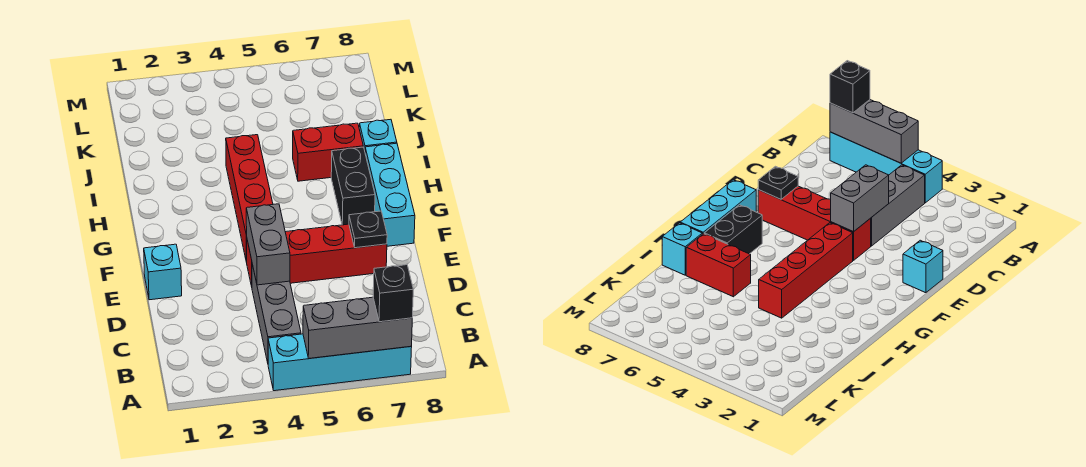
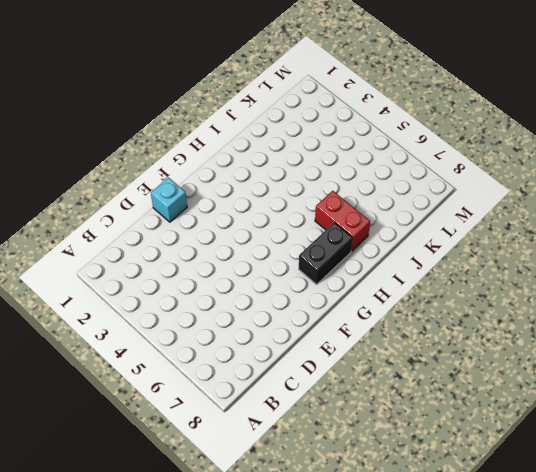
none -> cyan 1x4 brick [268,334,412,391]
none -> grey 1x3 brick [252,264,301,363]
none -> red 1x4 brick [247,224,387,286]

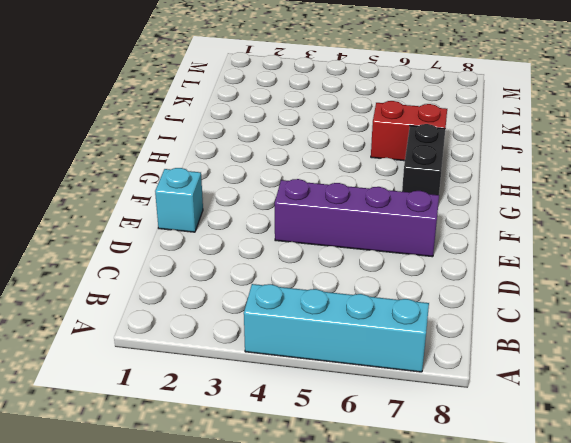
purple 1x4 brick [275,179,439,257] -> red 1x4 brick [247,224,387,286]
none -> grey 1x3 brick [252,264,301,363]
none -> red 1x4 brick [226,135,273,262]
none -> cyan 1x3 brick [365,143,415,246]

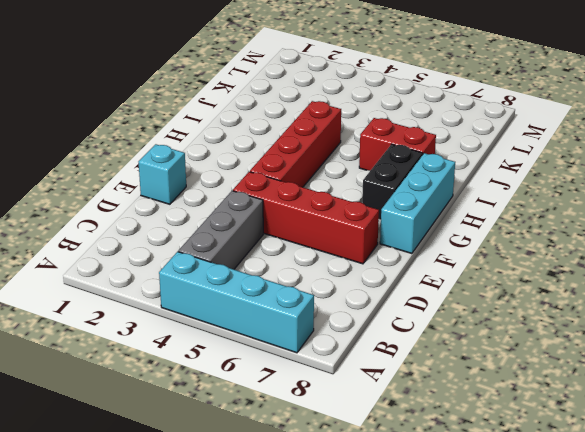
none -> cyan 1x1 brick [359,119,397,150]
none -> grey 1x3 brick [303,297,412,359]
none -> grey 1x2 brick [246,204,290,285]

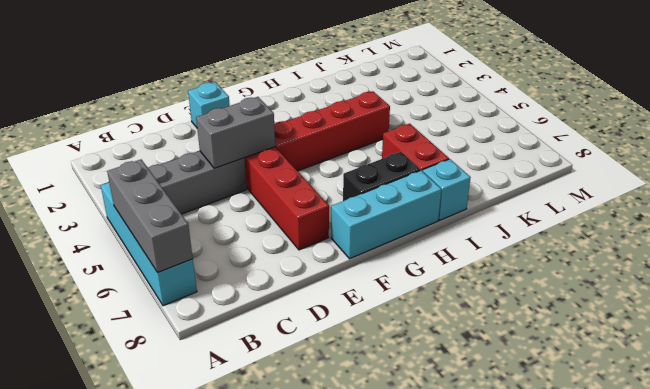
none -> black 1x1 plate [349,211,387,248]
none -> black 1x1 brick [373,265,413,322]

